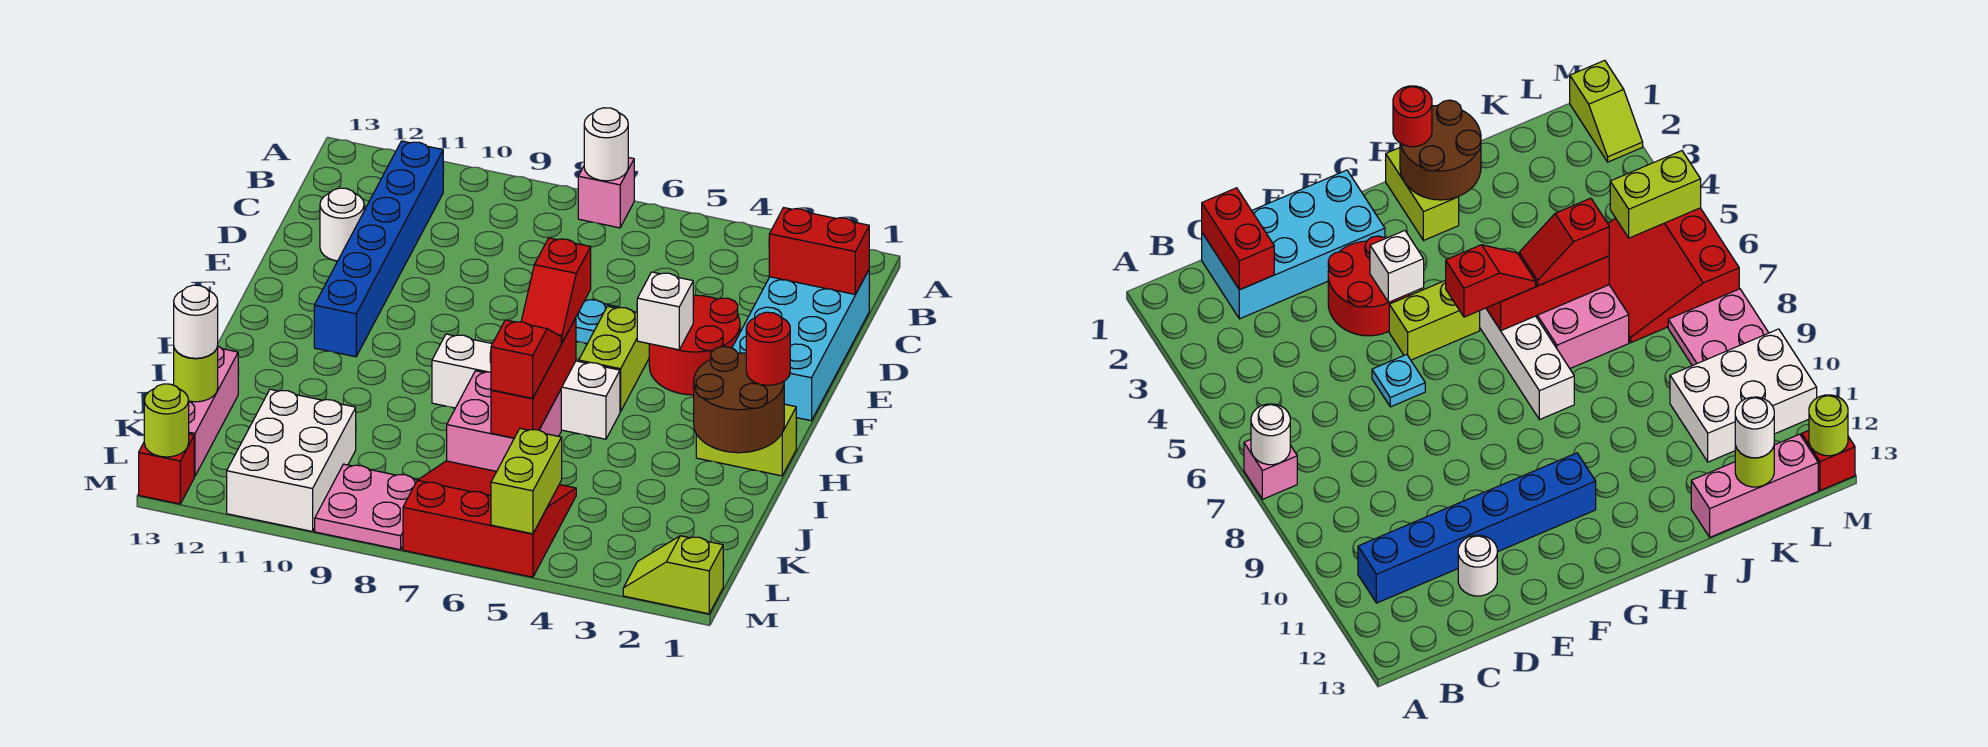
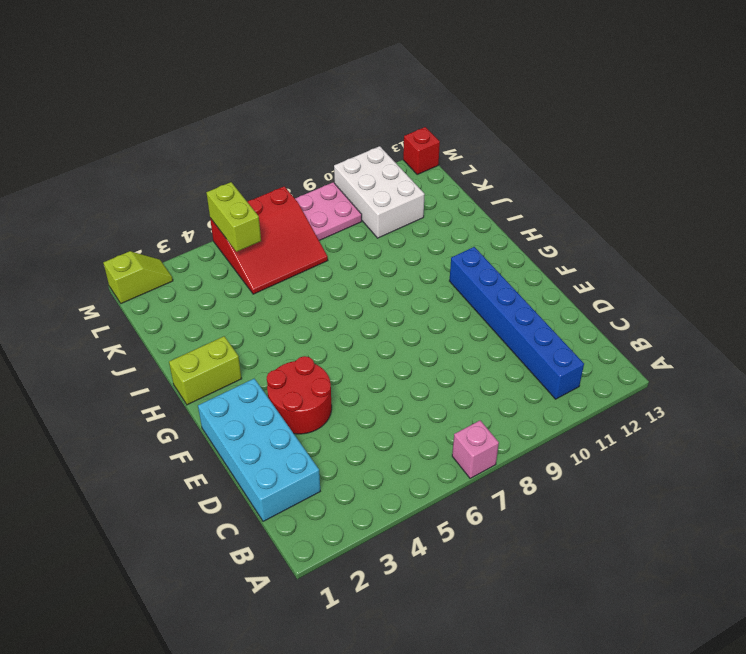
none -> white 1x1 round brick [320,188,364,261]
none -> cyan 1x1 plate [576,300,620,344]
none -> lime 1x2 brick [579,306,649,412]

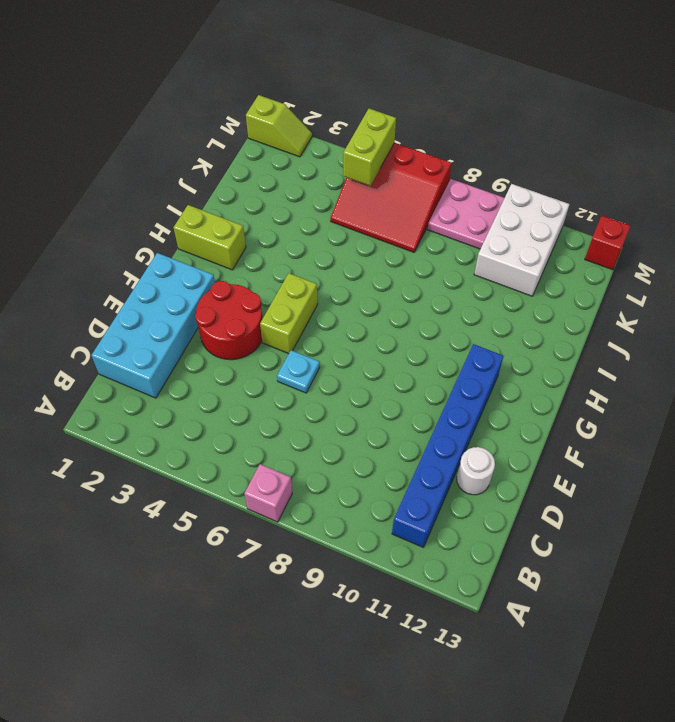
none -> white 1x4 brick [432,334,620,439]
none -> pink 2x2 brick [447,371,561,471]
none -> pink 1x3 brick [189,346,238,476]

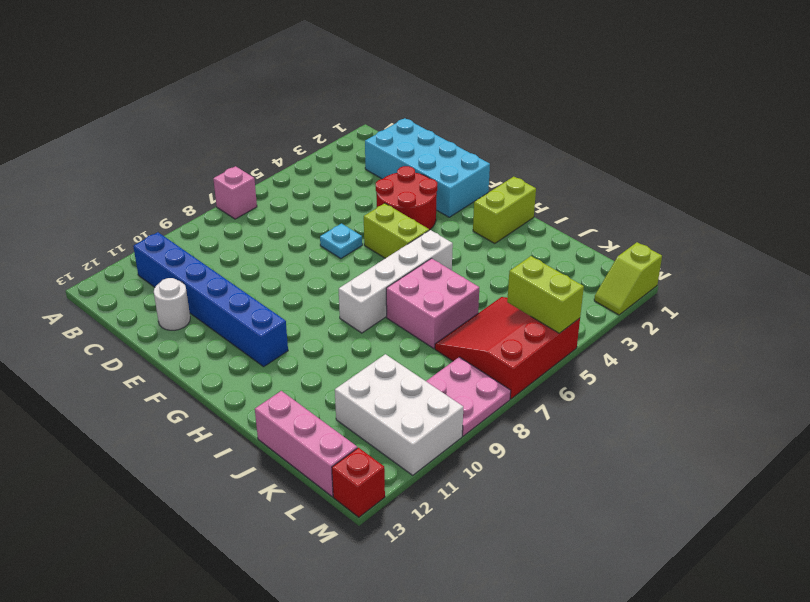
none -> white 1x1 round brick [584,108,628,181]
none -> red 1x2 brick [769,208,869,294]
none -> white 1x1 brick [637,272,693,350]

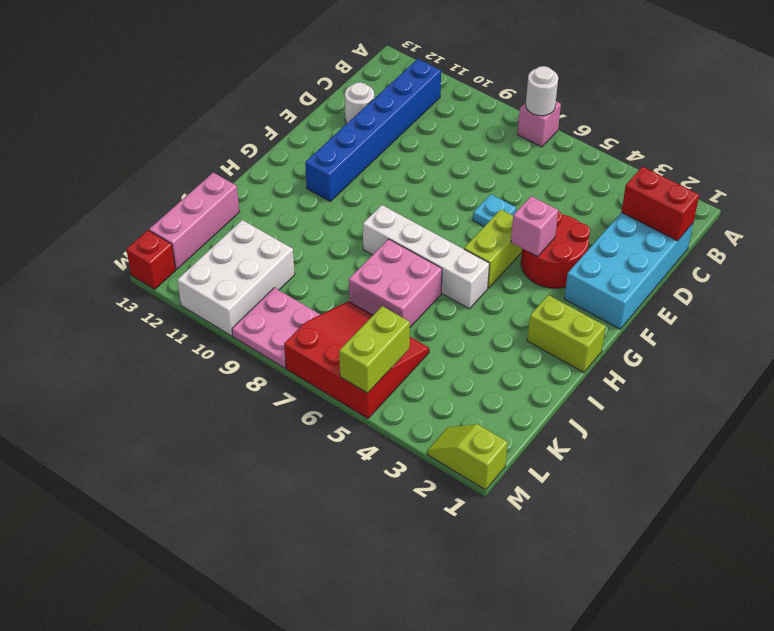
pink 1x1 brick [511,196,558,257] -> white 1x1 brick [637,272,693,350]
none -> brown 2x2 round brick [694,347,784,453]
none -> red 1x3 brick [491,318,576,438]
none -> lime 1x1 round brick [174,346,218,402]

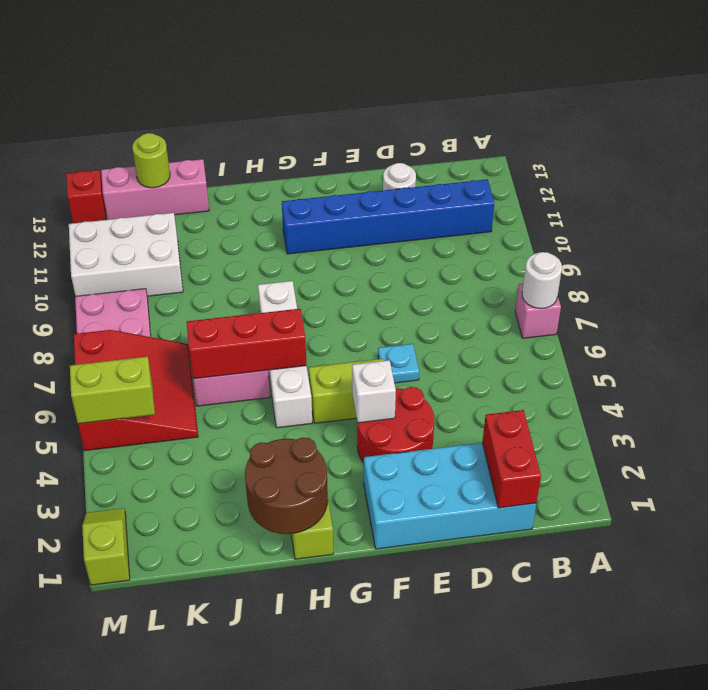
none -> lime 1x1 round brick [144,384,189,457]
none -> red 1x2 slope [521,238,591,343]
none -> red 1x1 round brick [746,312,790,385]

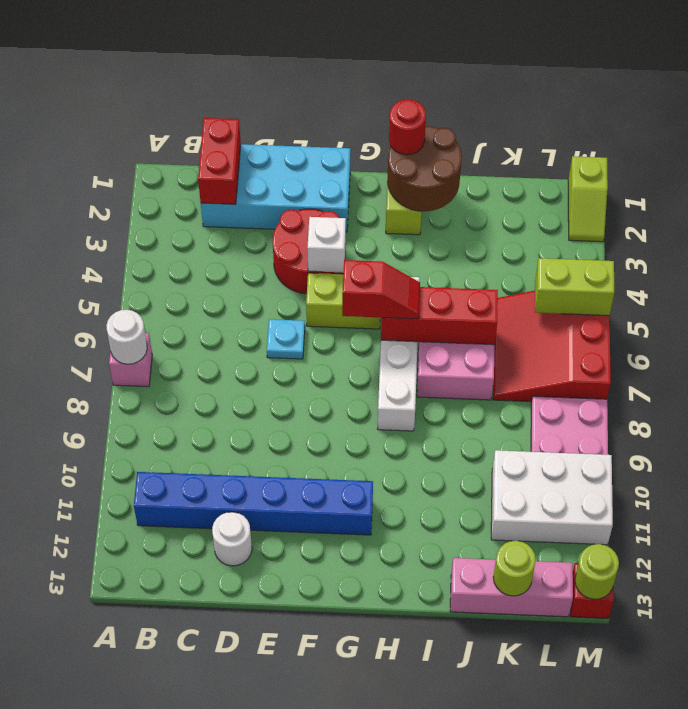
none -> red 1x2 slope [491,320,561,398]
none -> white 1x1 round brick [174,285,218,358]

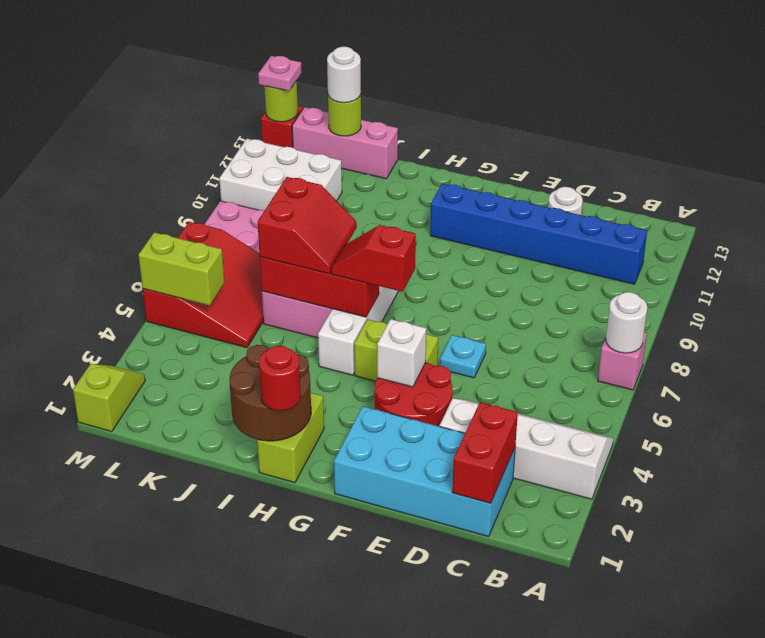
white 2x4 slope [440,398,613,499] -> none
red 2x2 slope [258,177,357,274] -> red 1x2 slope [491,320,561,398]
pink 1x1 plate [258,56,302,91] -> none

